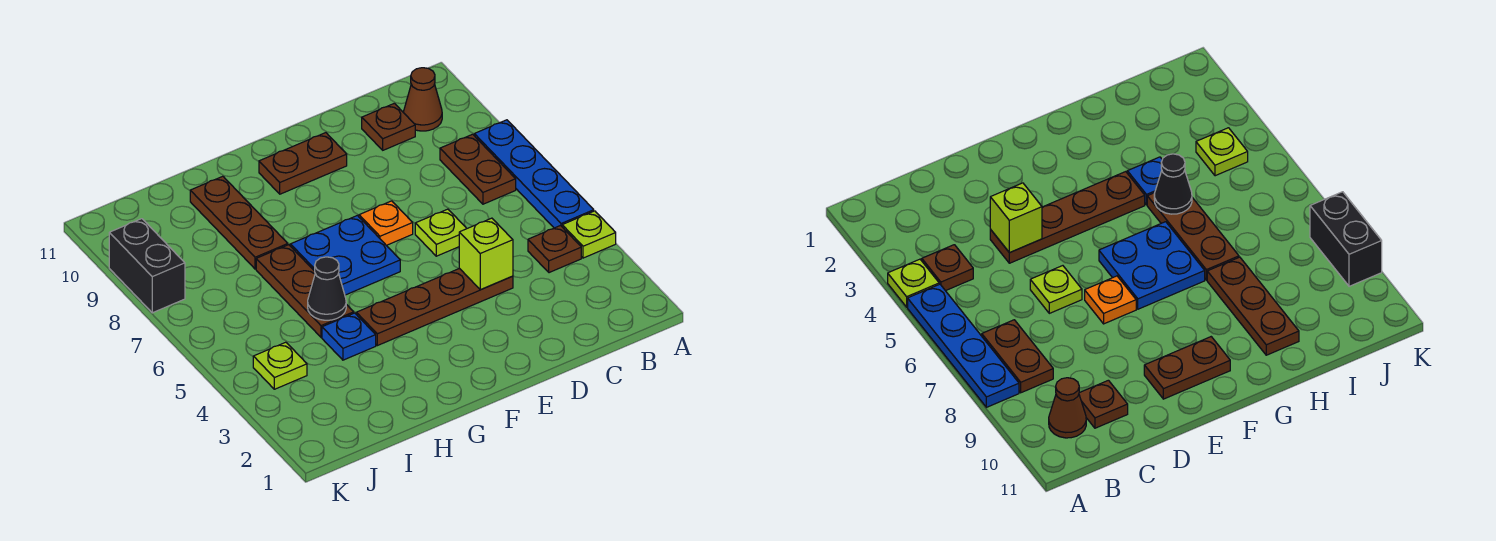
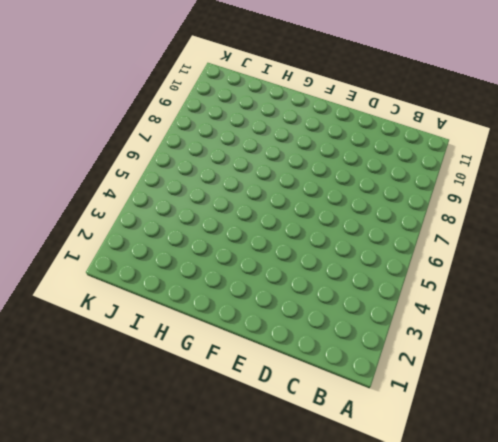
none -> lime 1x1 plate [562,211,616,258]
none -> blue 1x4 plate [474,120,594,228]
none -> brown 1x1 plate [528,226,581,273]

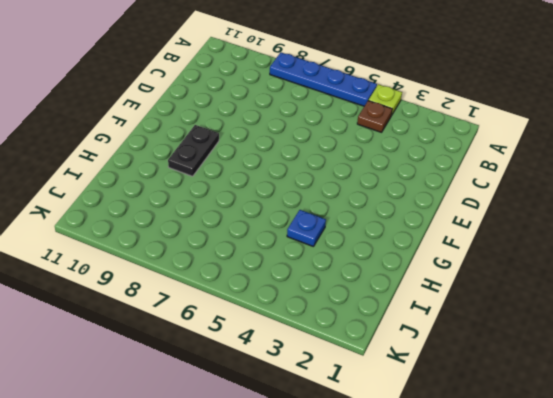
black 1x2 plate [168,125,219,176] -> none
none -> brown 1x2 plate [440,134,516,204]
none -> brown 1x1 cone [404,68,442,131]
none -> brown 1x1 plate [362,103,415,150]

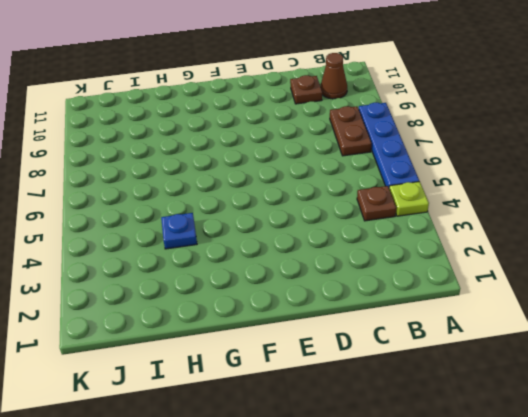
none -> brown 1x4 plate [356,268,513,346]
none -> lime 1x1 plate [415,209,467,256]
none -> orange 1x1 plate [359,201,413,245]

